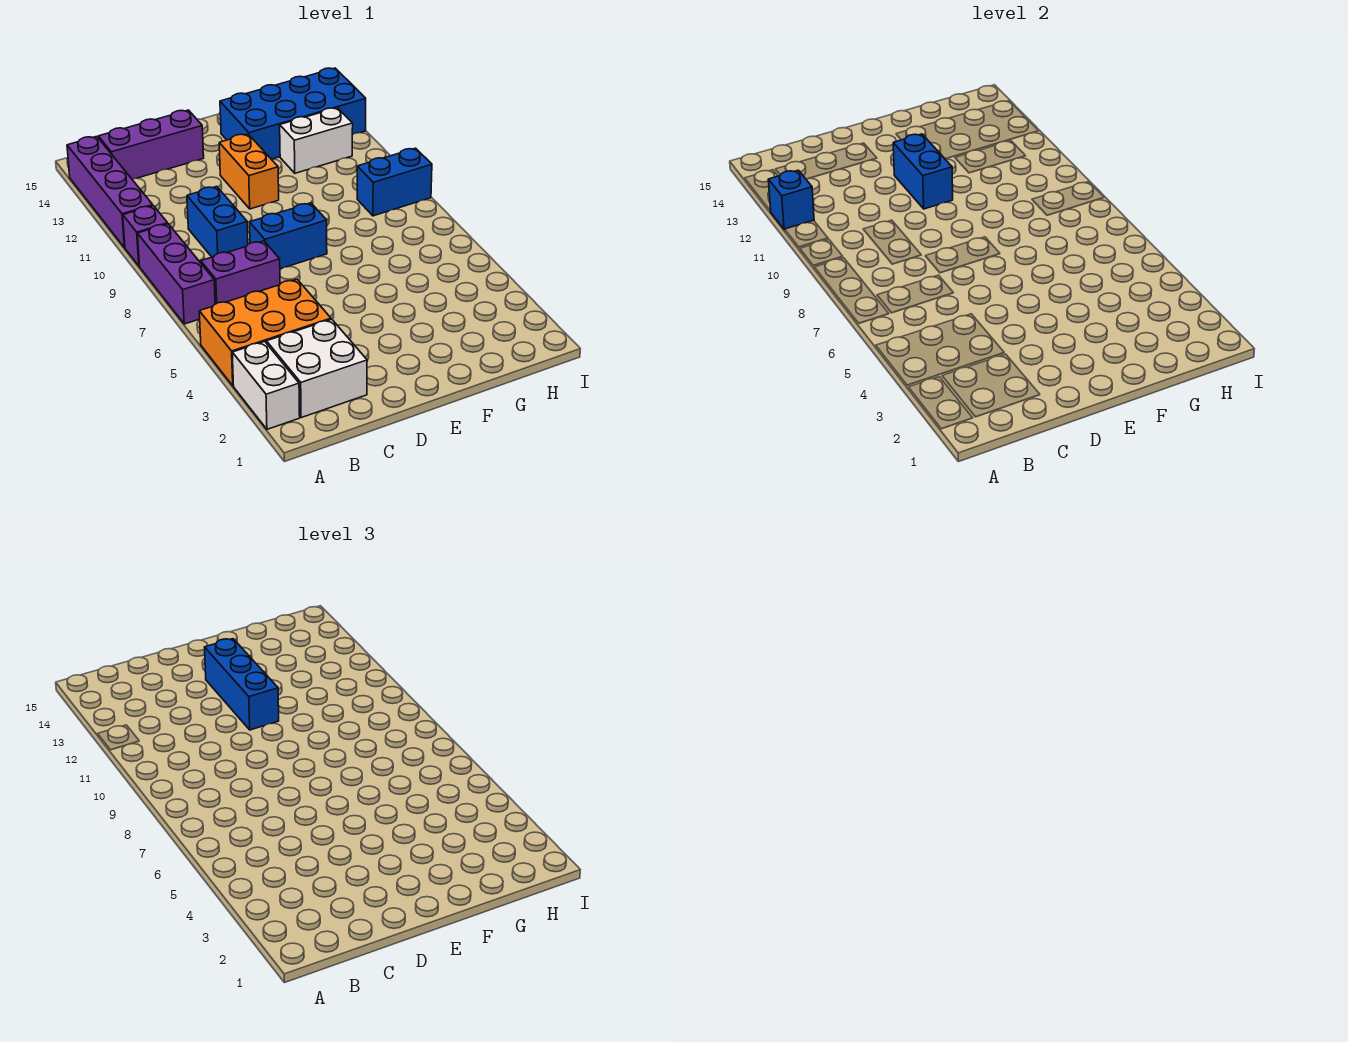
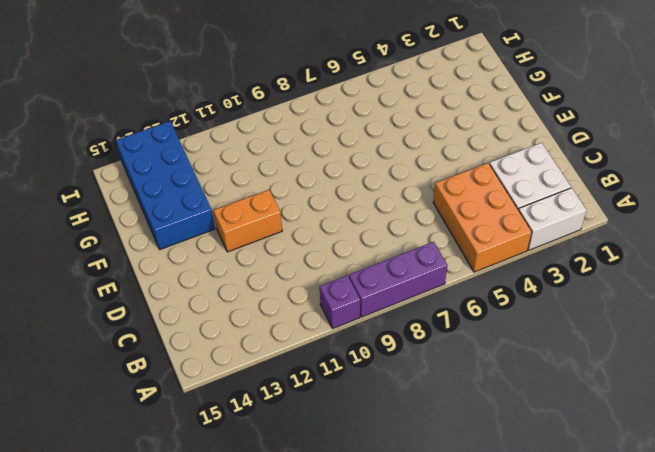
none -> purple 1x4 brick [67,136,153,248]
none -> purple 1x2 brick [201,241,280,304]
none -> purple 1x3 brick [98,110,204,179]

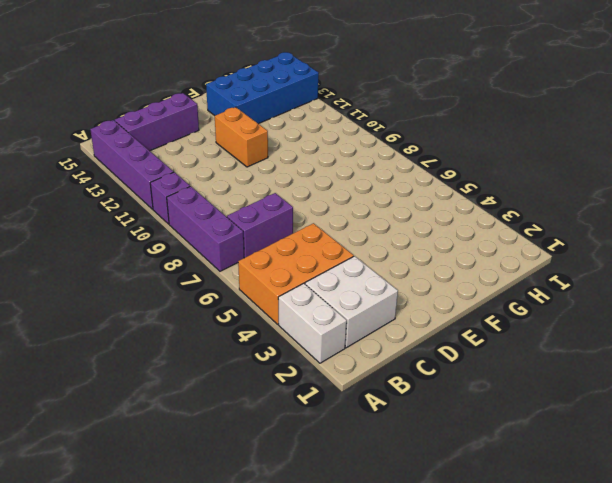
none -> blue 1x2 brick [187,186,248,257]
none -> blue 1x2 brick [250,203,327,269]
none -> white 1x2 brick [280,108,353,173]

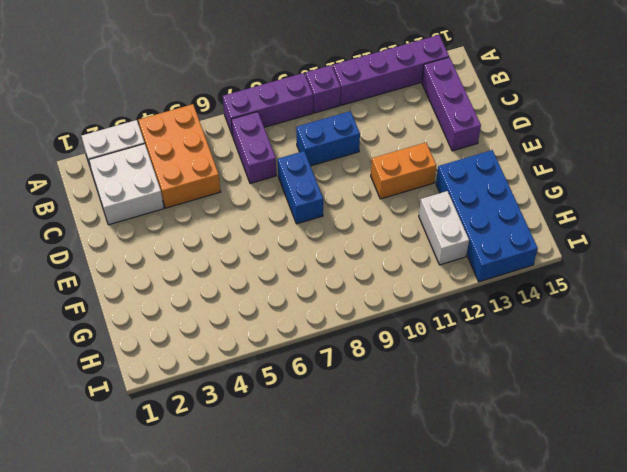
none -> blue 1x2 brick [357,148,432,216]
none -> blue 1x1 brick [768,170,814,229]
none -> blue 1x2 brick [893,134,953,209]

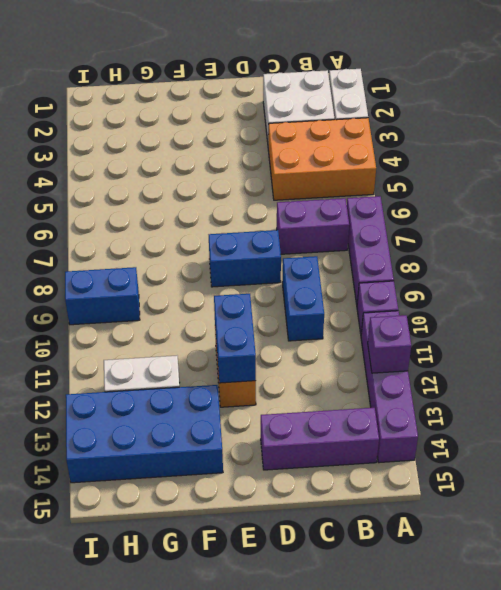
purple 1x1 brick [368,315,411,373] -> blue 1x1 brick [768,170,814,229]
none -> blue 1x3 brick [205,639,279,730]

